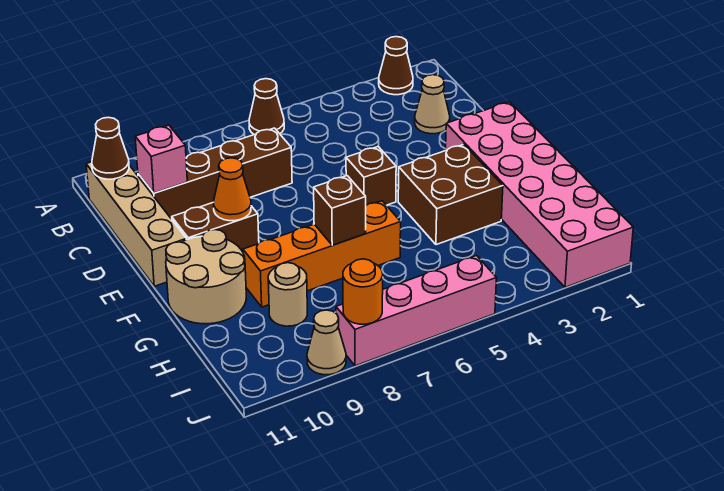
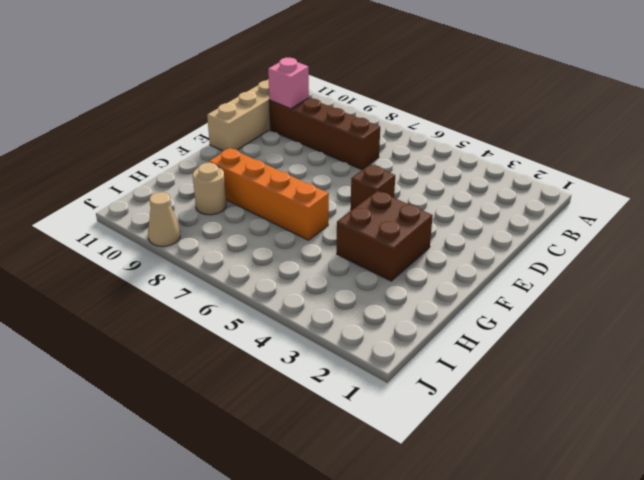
none -> brown 1x1 cone [379,37,413,95]
none -> brown 1x1 cone [249,79,284,135]
none -> tan 1x1 cone [415,75,450,134]

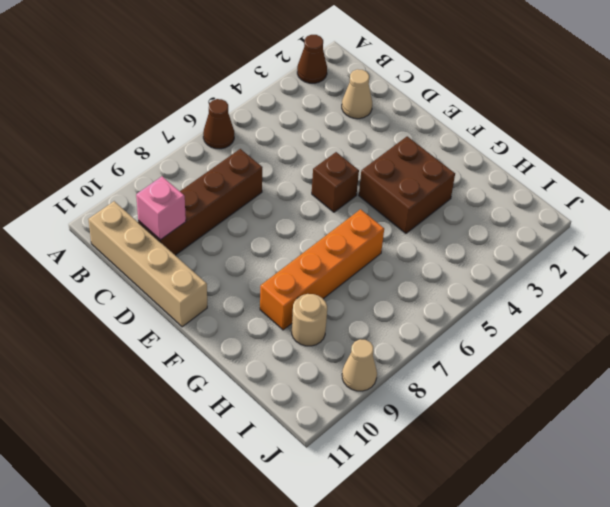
none -> pink 2x6 brick [446,102,633,287]
none -> brown 1x2 brick [172,202,259,252]
none -> tan 2x2 round brick [166,230,246,324]

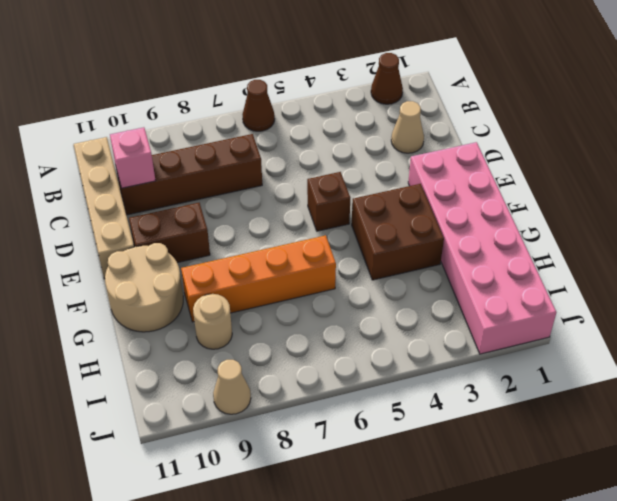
none -> pink 1x4 brick [336,256,496,366]
none -> brown 1x1 cone [92,117,129,179]
none -> orange 1x1 cone [214,158,251,221]

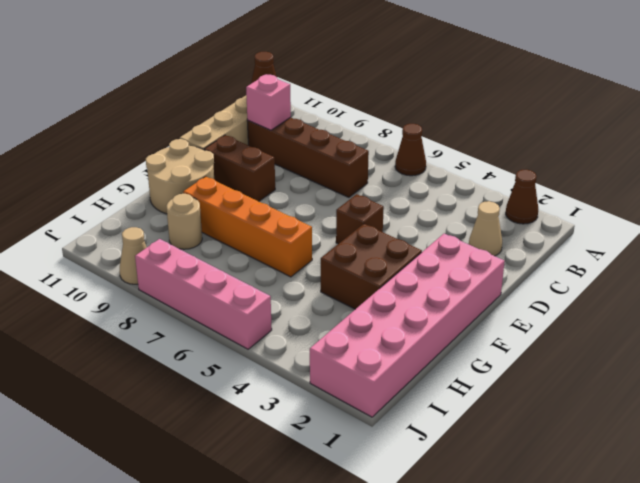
none -> orange 1x1 cone [214,158,251,221]
none -> brown 1x1 brick [314,176,366,245]
none -> orange 1x1 round brick [343,259,383,324]

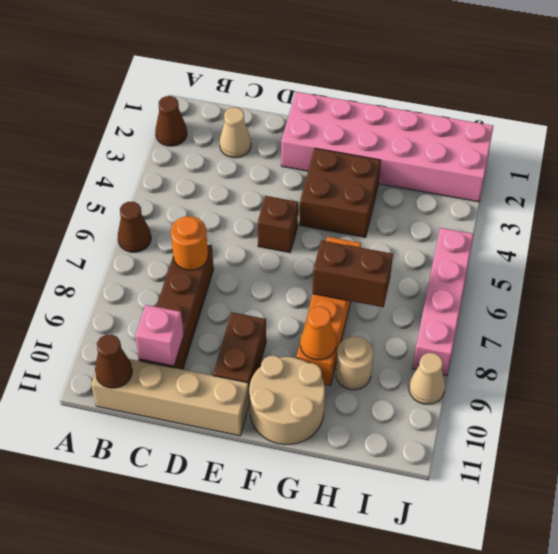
orange 1x1 round brick [171,216,208,270] -> orange 1x1 round brick moved to [343,259,383,324]
brown 1x2 brick [313,240,393,307] -> brown 1x1 brick [314,176,366,245]
orange 1x1 cone [300,307,336,360] -> orange 1x1 cone moved to [214,158,251,221]

